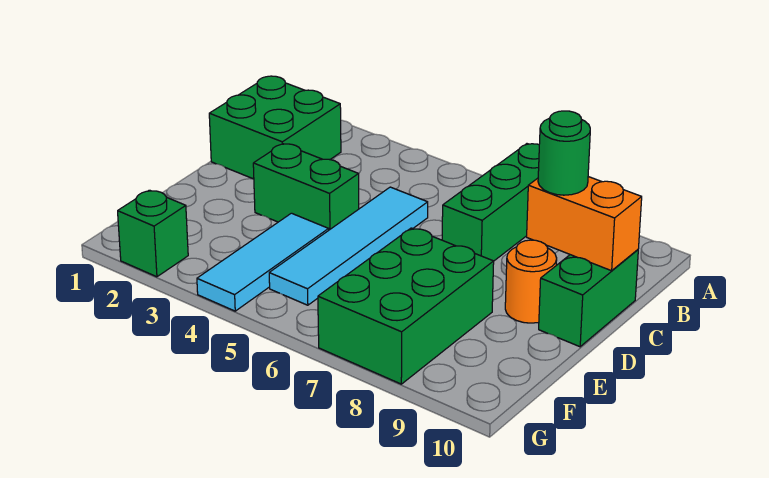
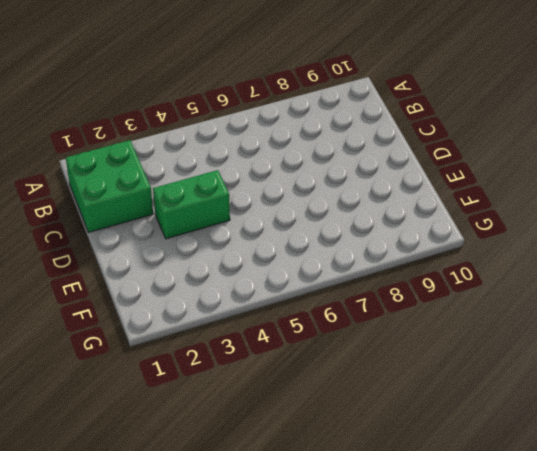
none -> green 1x3 brick [442,144,539,261]
none -> cyan 1x4 tile [269,187,428,305]

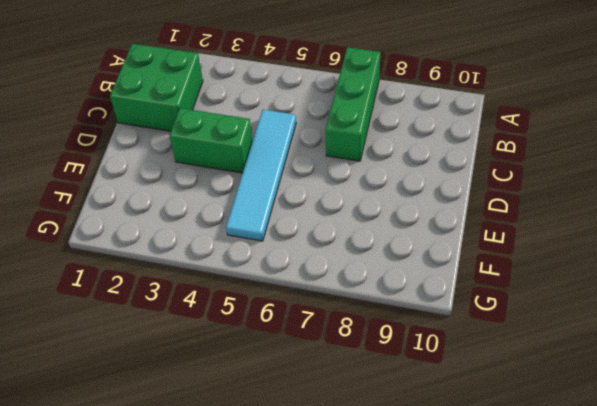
none -> green 1x2 brick [539,250,638,347]
none -> orange 1x1 round brick [505,240,557,323]

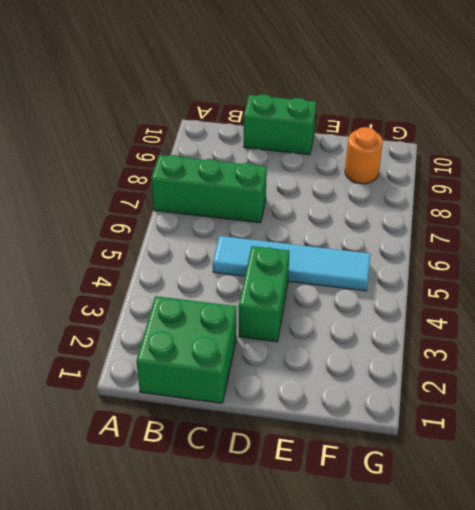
orange 1x1 round brick [345,127,383,184] -> orange 1x1 round brick moved to [505,240,557,323]
none -> cyan 1x3 tile [197,213,329,311]
none -> green 2x3 brick [318,228,494,384]

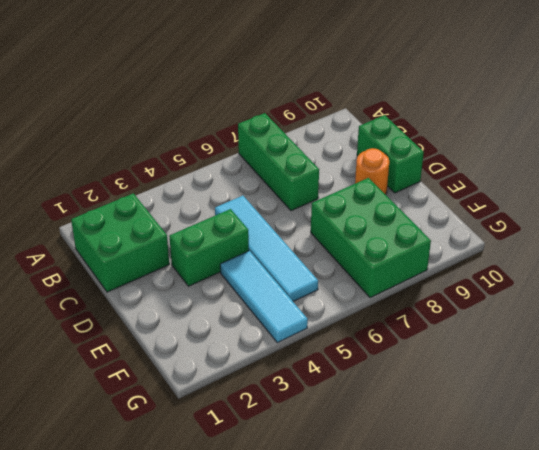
none -> green 1x1 brick [118,190,188,277]
none -> orange 1x2 brick [527,177,642,271]

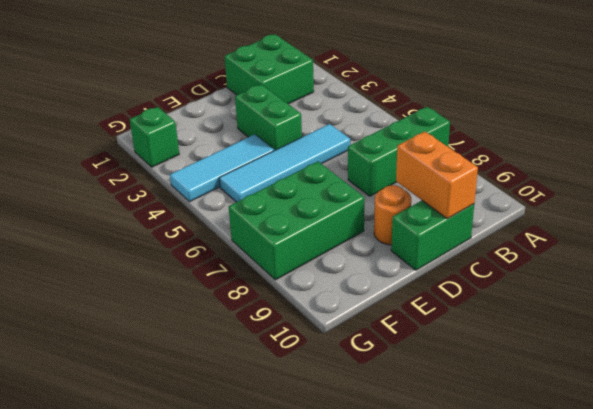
none -> green 1x1 round brick [538,111,590,195]

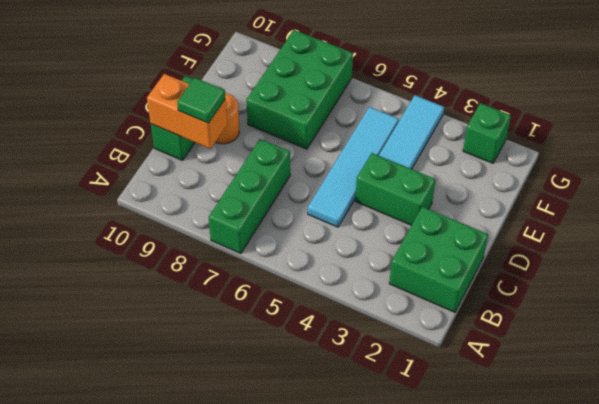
green 1x1 tile [177,78,225,123] -> green 1x1 round brick [538,111,590,195]

